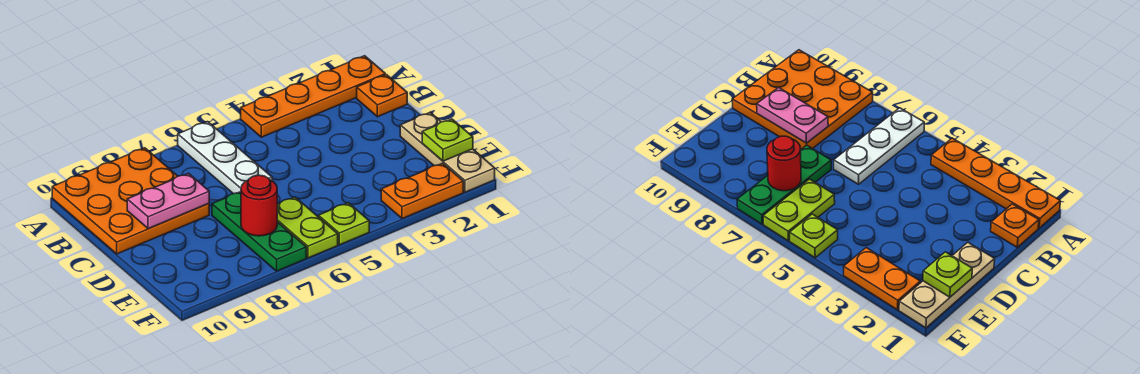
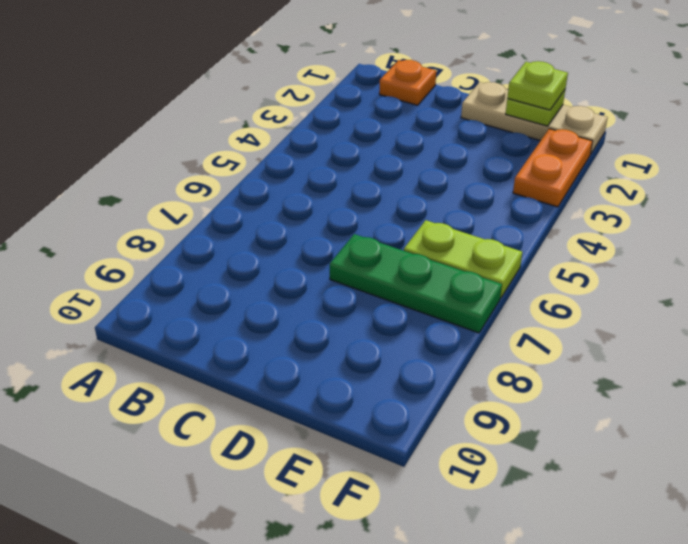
lime 1x1 plate [507,61,568,110] -> lime 1x1 plate moved to [318,203,369,245]
none -> orange 1x4 plate [241,56,385,137]
none -> white 1x3 plate [178,122,272,194]
none -> orange 3x3 plate [52,148,209,254]

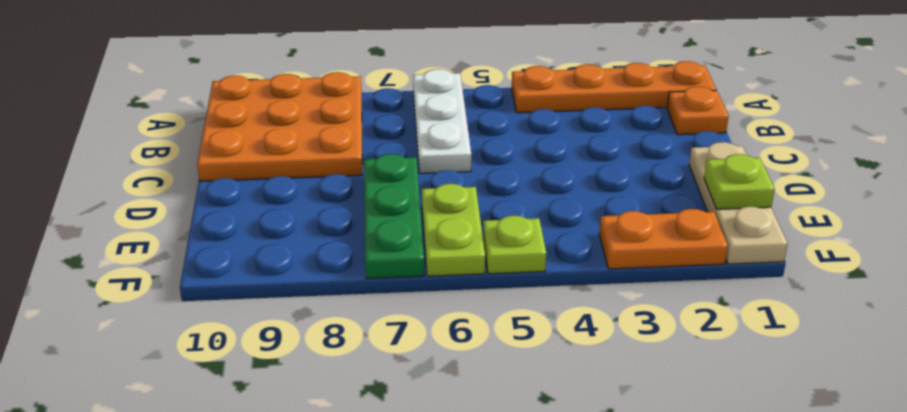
none -> pink 1x2 plate [127,173,209,229]
none -> red 1x1 round brick [241,175,277,236]

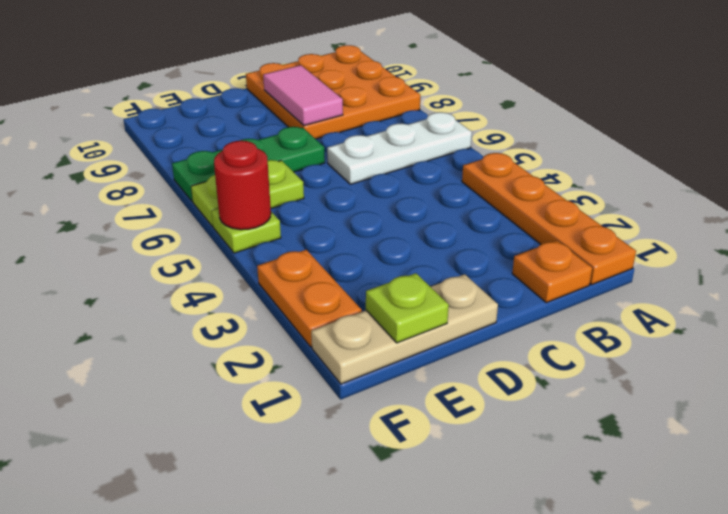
pink 1x2 tile [263,65,343,126] -> pink 1x2 plate [127,173,209,229]
red 1x1 round brick [214,141,271,230] -> red 1x1 round brick moved to [241,175,277,236]

